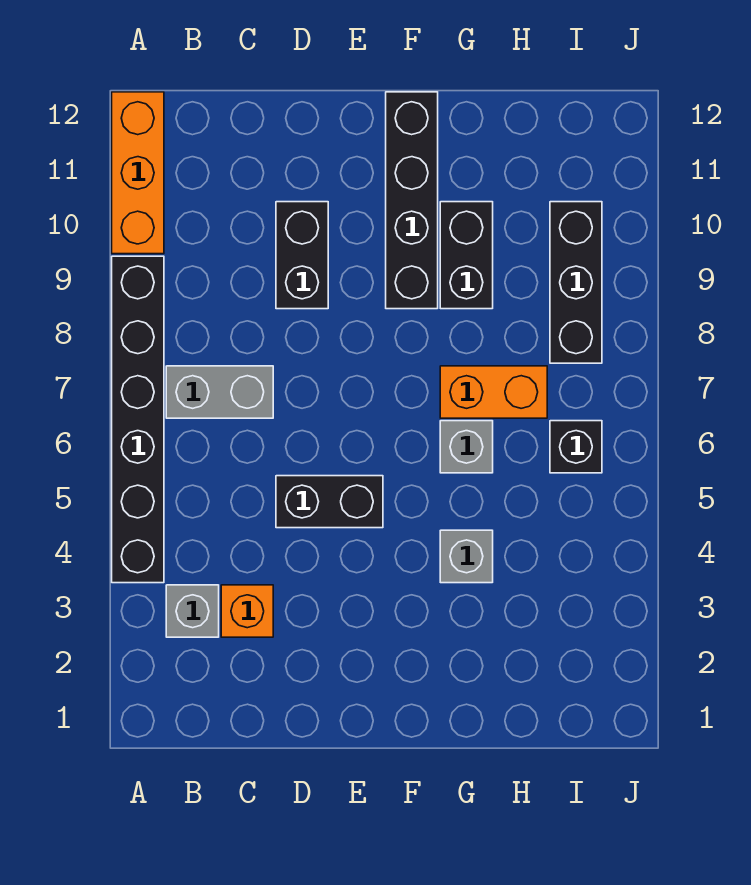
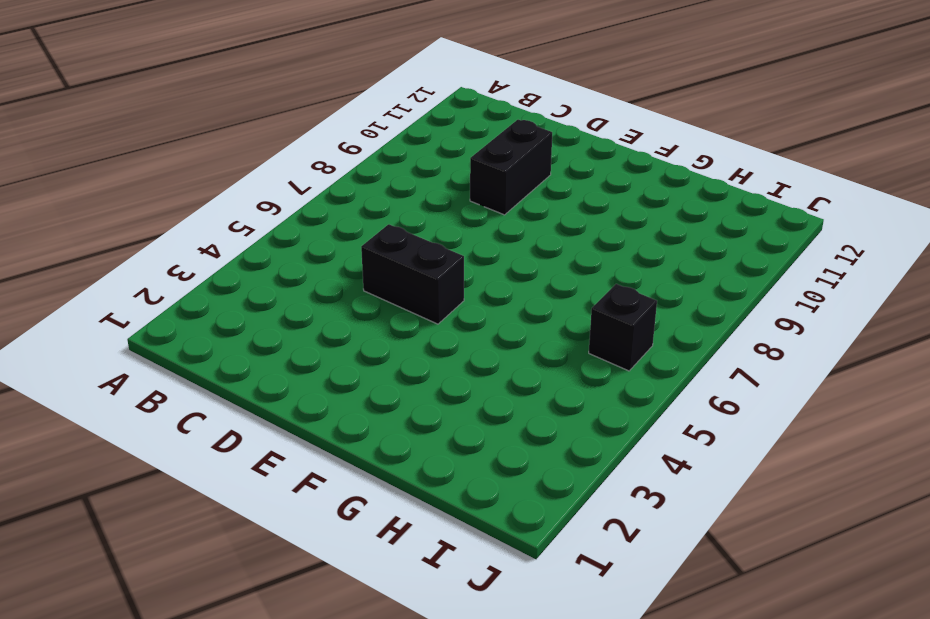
none -> black 1x6 brick [112,256,164,583]
none -> orange 1x3 brick [112,92,164,254]
none -> grey 1x1 brick [166,585,219,637]

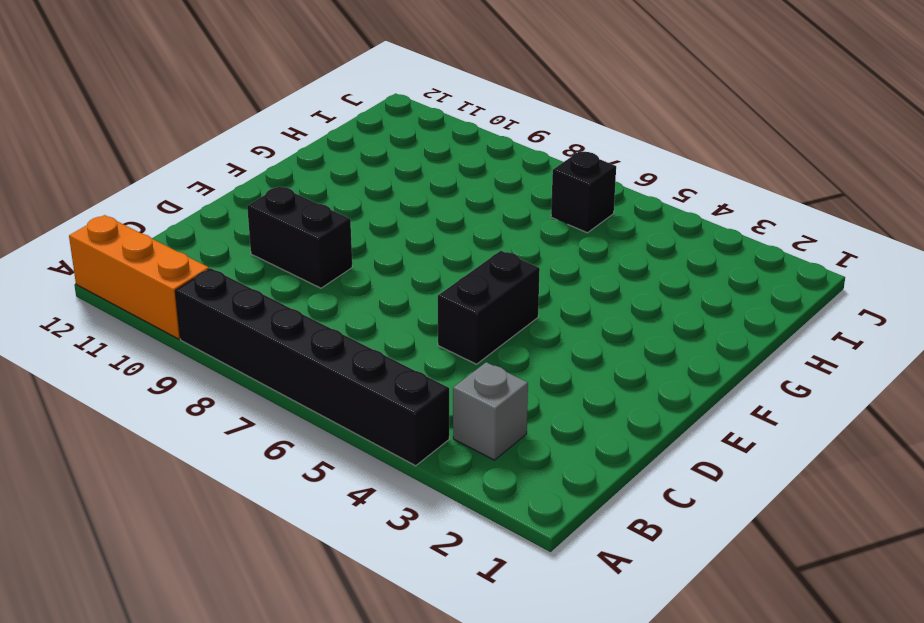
none -> grey 1x2 brick [166,366,273,418]
none -> orange 1x1 brick [221,585,273,637]
none -> black 1x4 brick [386,92,438,309]

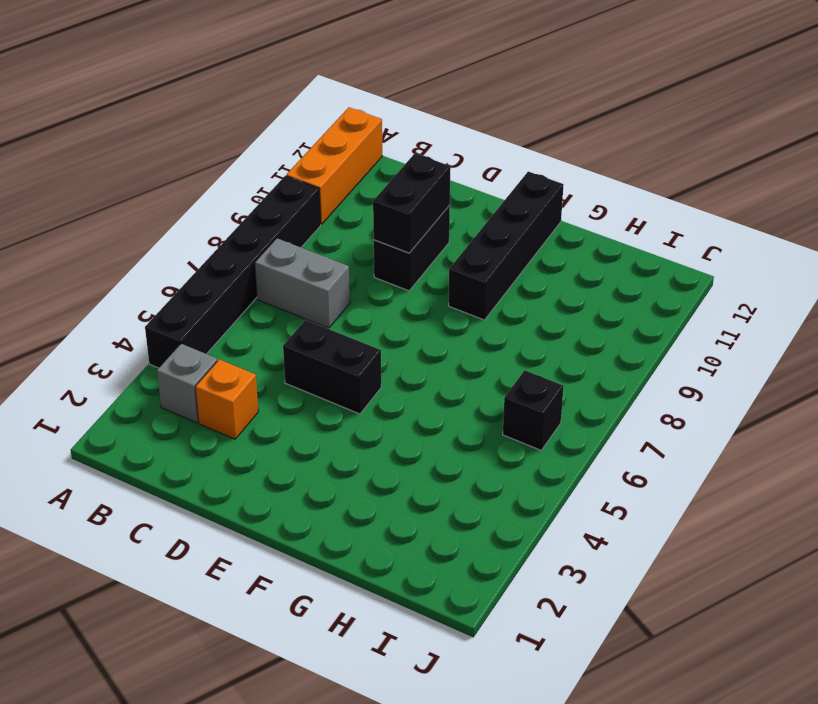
black 1x2 brick [373,153,451,253] -> black 1x2 brick moved to [440,202,493,309]
none -> grey 1x1 brick [440,530,493,583]
none -> grey 1x1 brick [440,421,493,473]
none -> orange 1x2 brick [440,366,547,418]

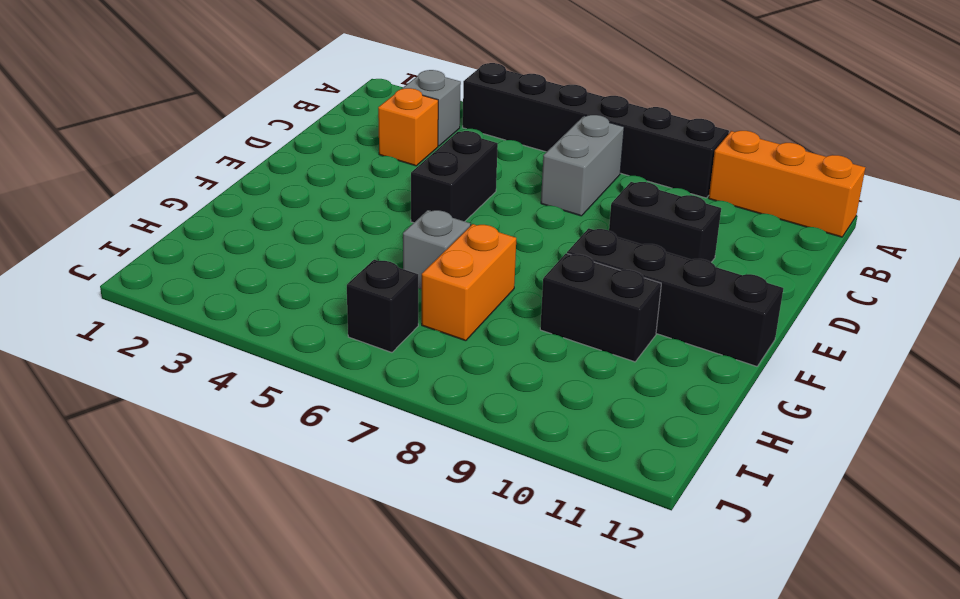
none -> grey 1x1 brick [440,530,493,583]
none -> black 1x3 brick [550,202,602,363]

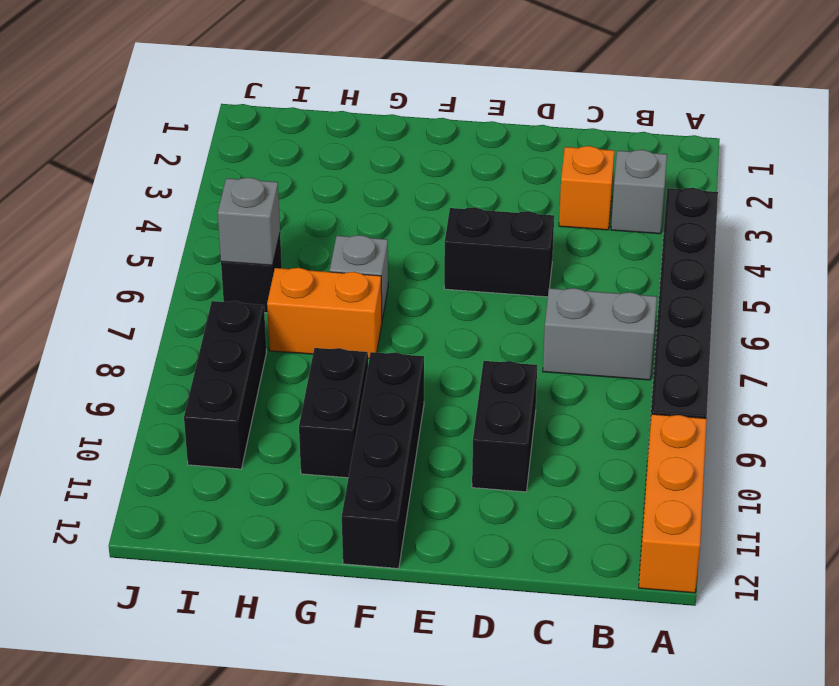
grey 1x1 brick [218,178,280,265] -> grey 1x1 brick moved to [440,530,493,583]

